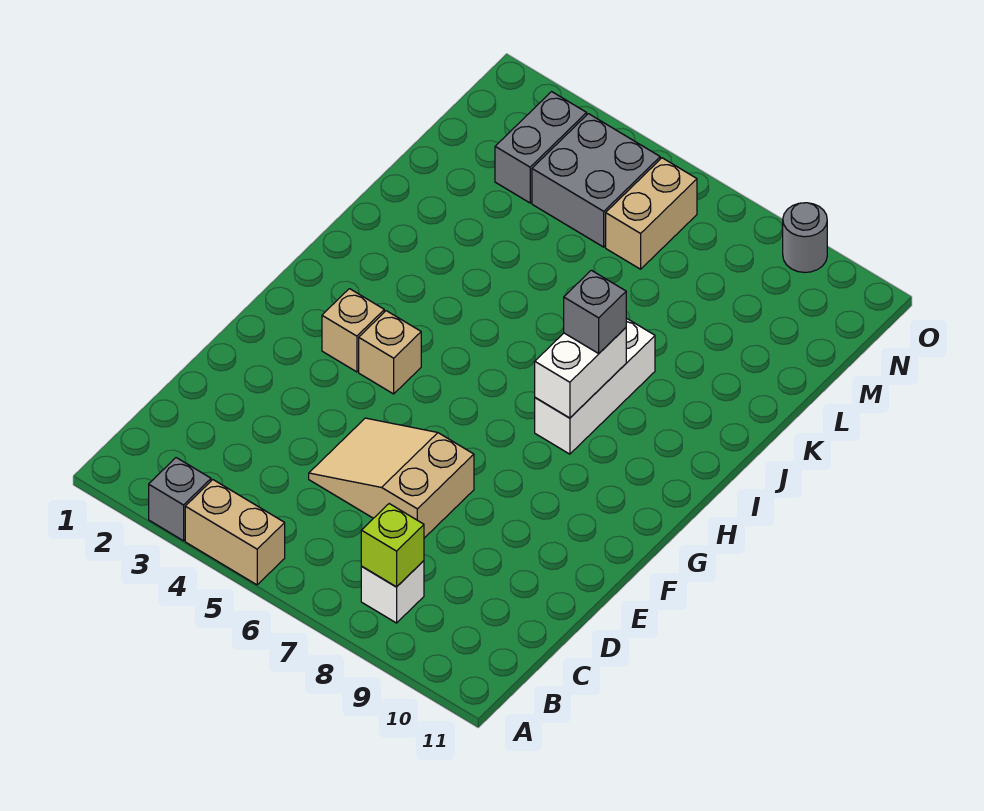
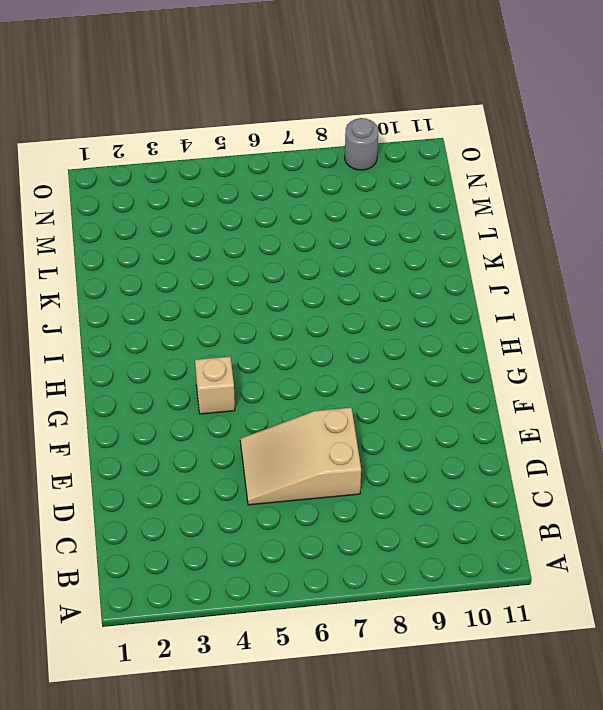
none -> grey 1x1 brick [149,458,211,541]
none -> tan 1x2 brick [185,480,285,585]
none -> white 1x1 brick [361,561,424,623]

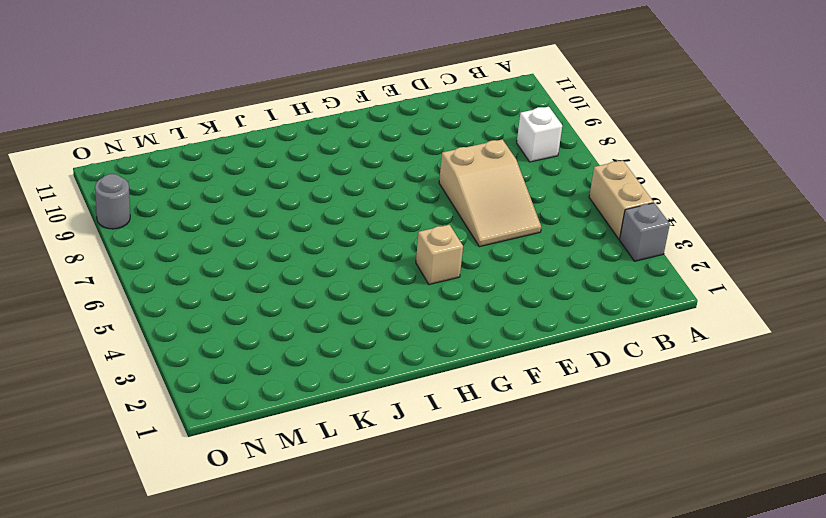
none -> tan 1x1 brick [322,289,384,372]
none -> white 1x3 brick [535,318,655,454]
none -> grey 1x2 brick [495,92,587,203]

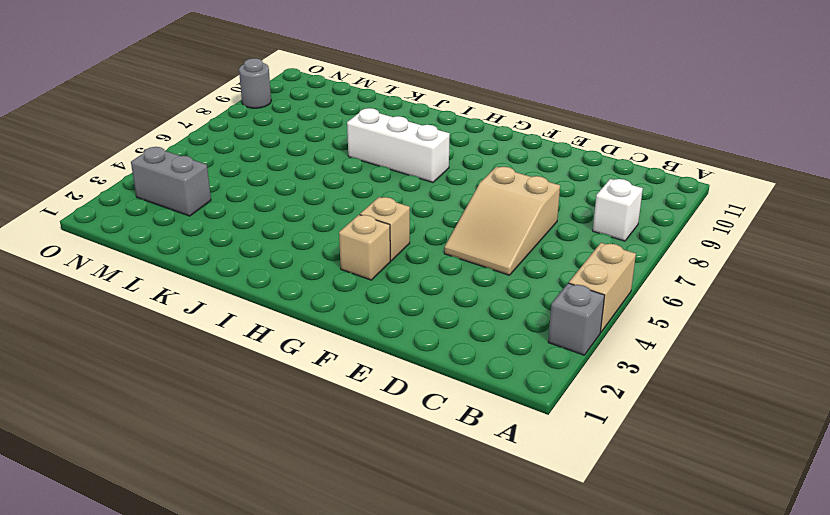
none -> grey 2x2 brick [532,114,660,247]
none -> tan 1x2 brick [606,158,697,269]
none -> lime 1x1 brick [361,504,424,587]

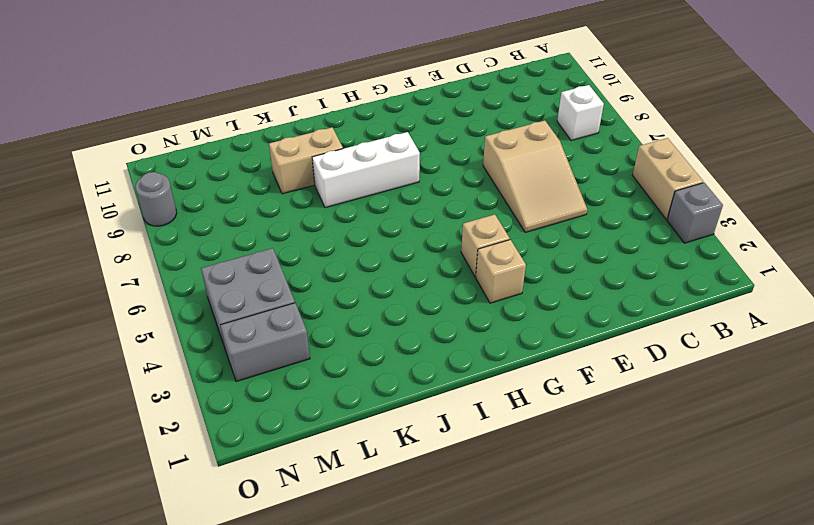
tan 1x2 brick [269,128,343,194] -> tan 1x2 brick moved to [606,158,697,269]
none -> lime 1x1 brick [361,504,424,587]
none -> white 1x2 brick [535,328,626,418]
none -> grey 1x1 brick [564,270,626,353]

